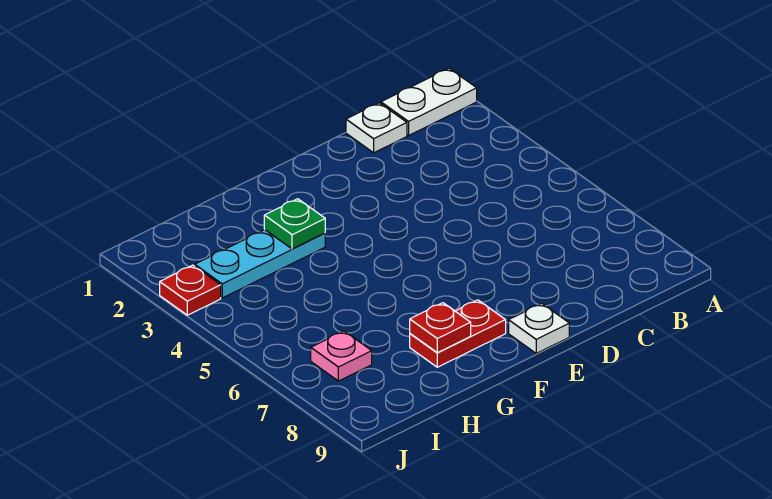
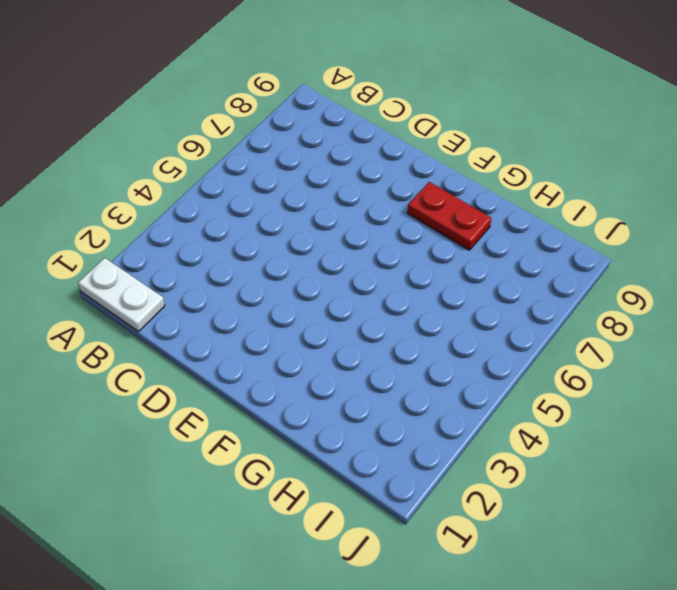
none -> white 1x1 plate [346,103,407,153]
none -> white 1x1 plate [509,303,569,353]

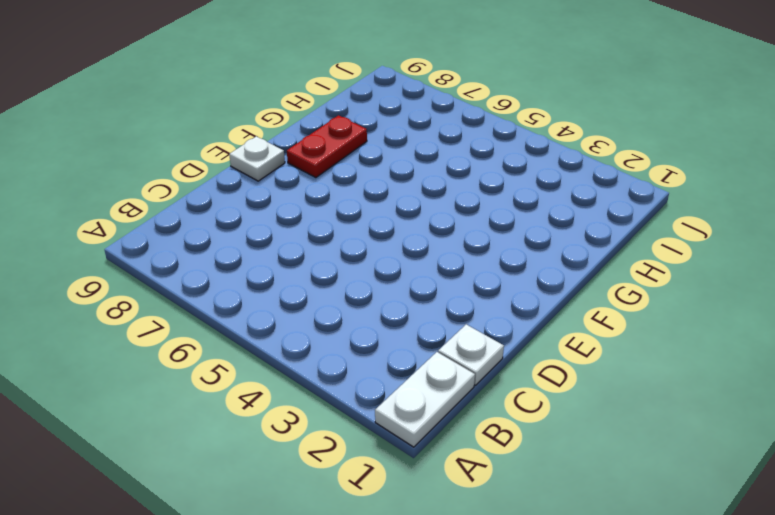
none -> cyan 1x3 plate [195,230,325,298]
none -> pink 1x1 plate [311,331,372,381]

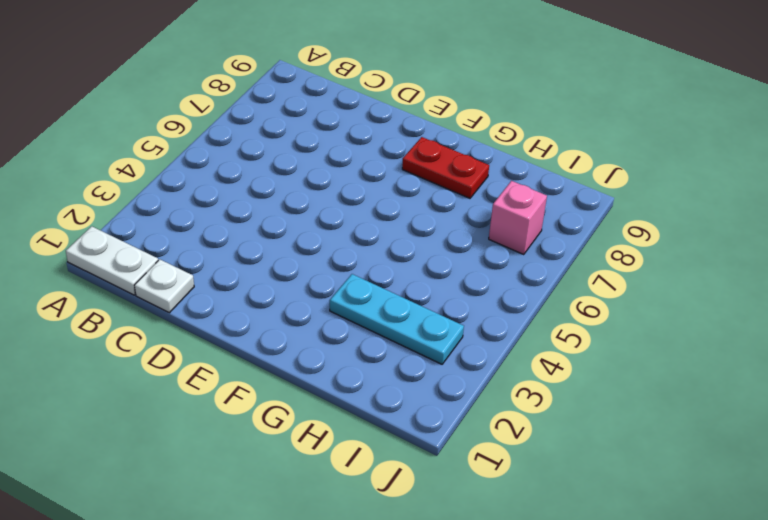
pink 1x1 brick [489,181,547,254] -> pink 1x1 plate [311,331,372,381]
none -> white 1x1 plate [509,303,569,353]
none -> red 1x1 plate [160,265,221,315]

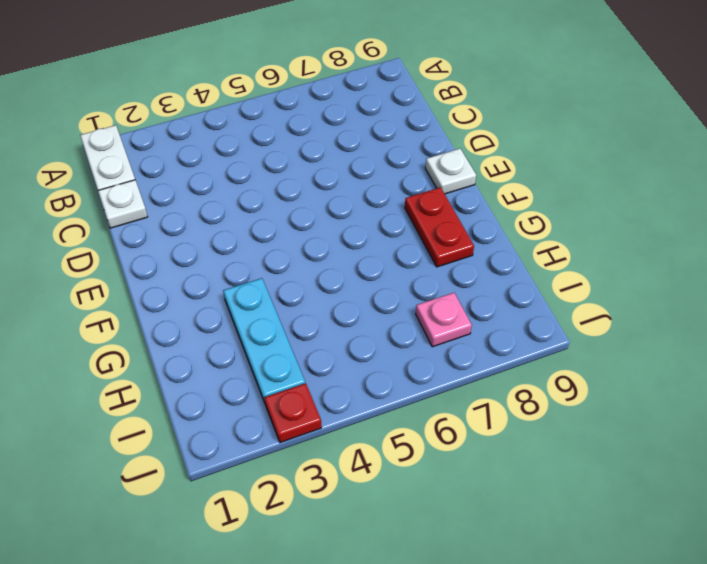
none -> green 1x1 plate [264,199,325,249]
none -> red 1x1 plate [410,303,471,353]

